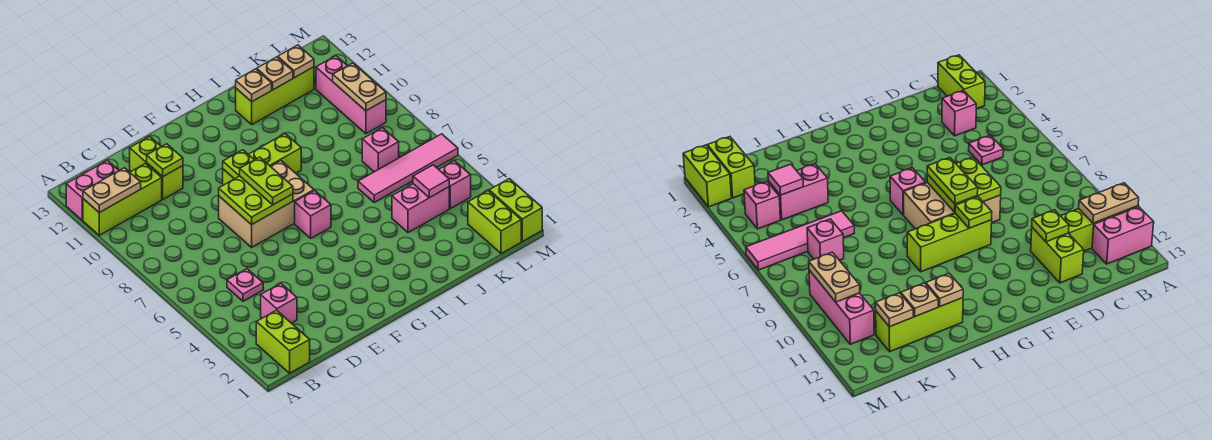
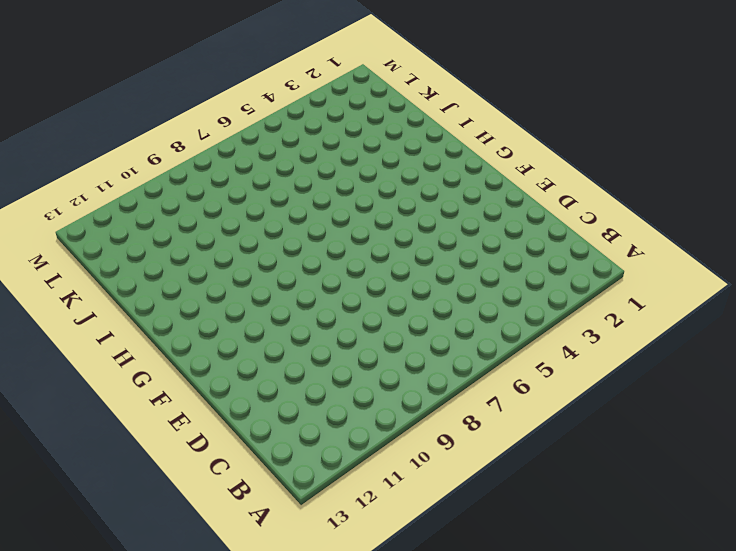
none -> lime 1x3 brick [83,164,162,235]
none -> pink 1x2 brick [66,161,119,220]
none -> lime 1x2 brick [256,310,310,373]

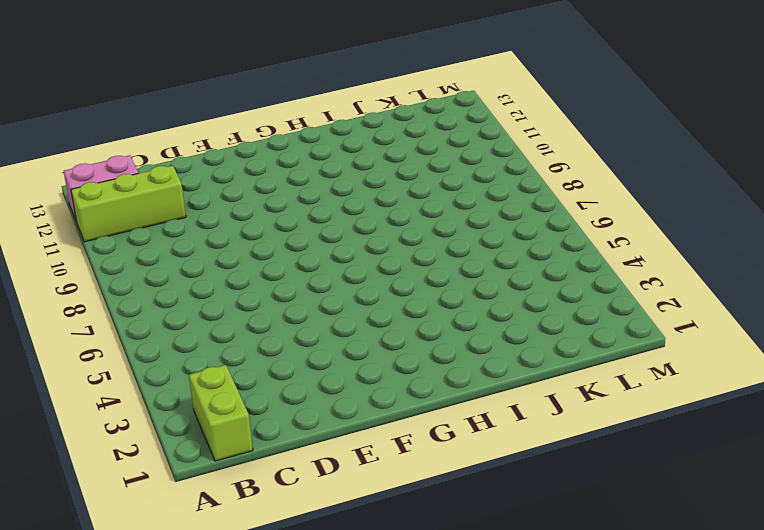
none -> pink 1x1 brick [261,283,297,323]
none -> pink 1x1 plate [227,269,263,301]
none -> lime 1x2 brick [130,137,183,199]

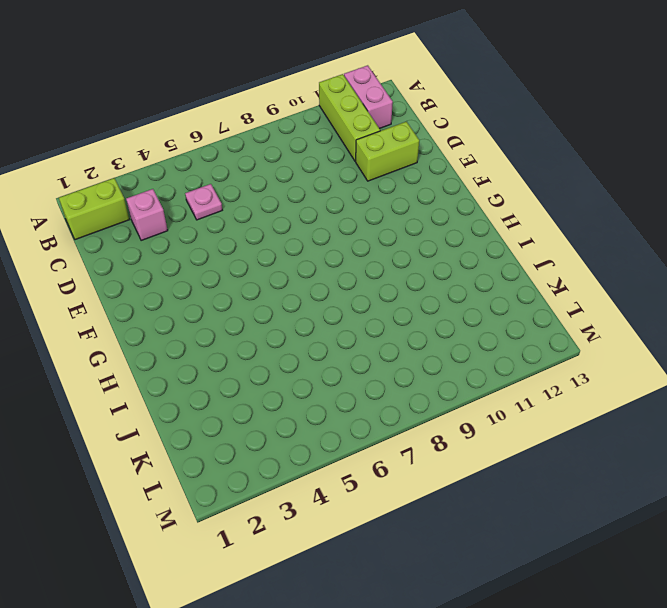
none -> tan 2x3 brick [219,161,314,247]
none -> lime 1x3 brick [223,134,301,185]
none -> pink 1x1 brick [295,191,331,238]

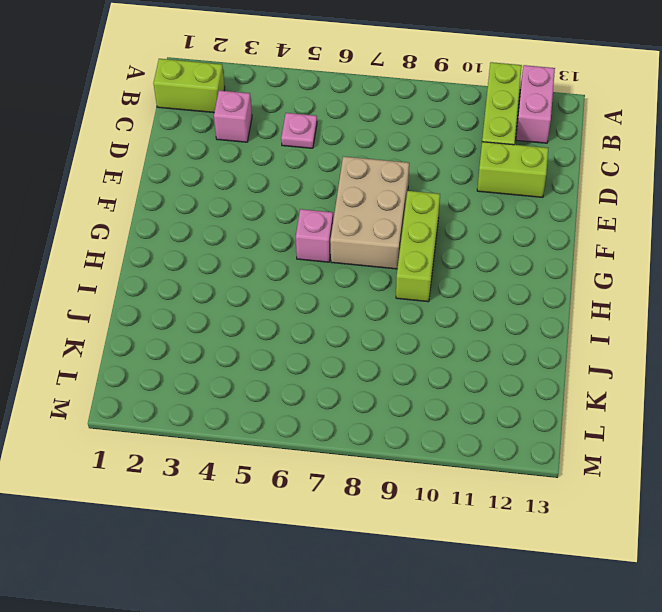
none -> lime 1x3 brick [236,67,314,124]
none -> pink 1x2 brick [392,184,449,233]
none -> pink 1x4 tile [358,134,458,202]

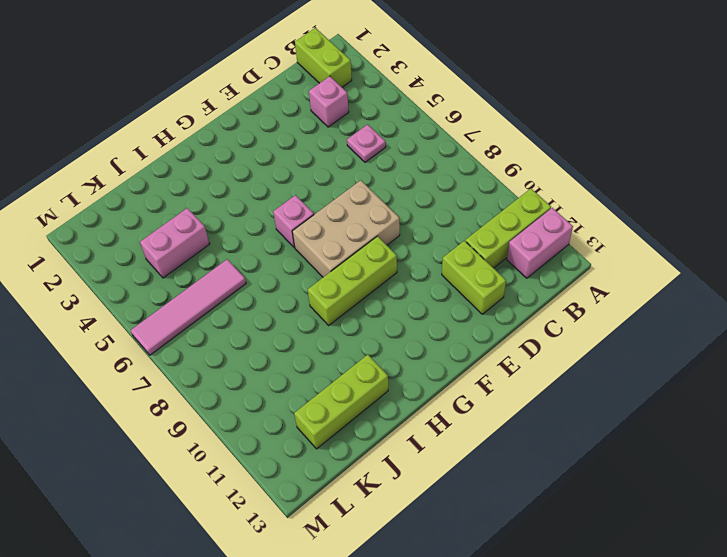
none -> pink 1x1 brick [362,128,399,172]
none -> lime 1x2 brick [468,191,521,254]
none -> pink 1x1 brick [439,161,471,209]

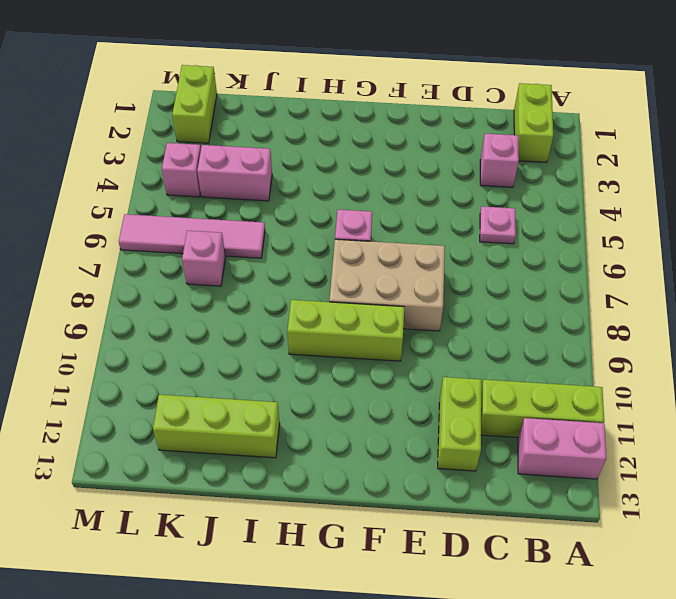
none -> pink 1x3 brick [316,56,386,134]
none -> lime 1x2 brick [489,179,542,241]
none -> tan 1x2 plate [83,168,141,213]

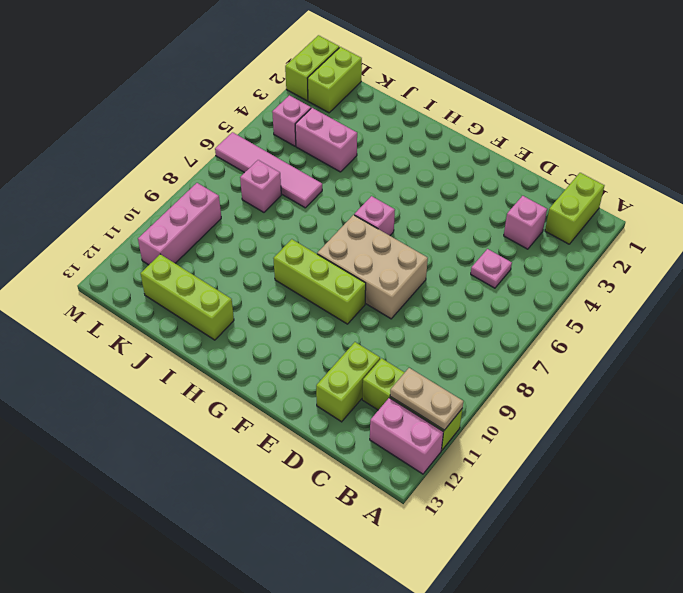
none -> lime 1x1 plate [147,144,183,177]
none -> lime 2x2 plate [219,176,293,225]
none -> lime 1x1 plate [223,150,254,179]

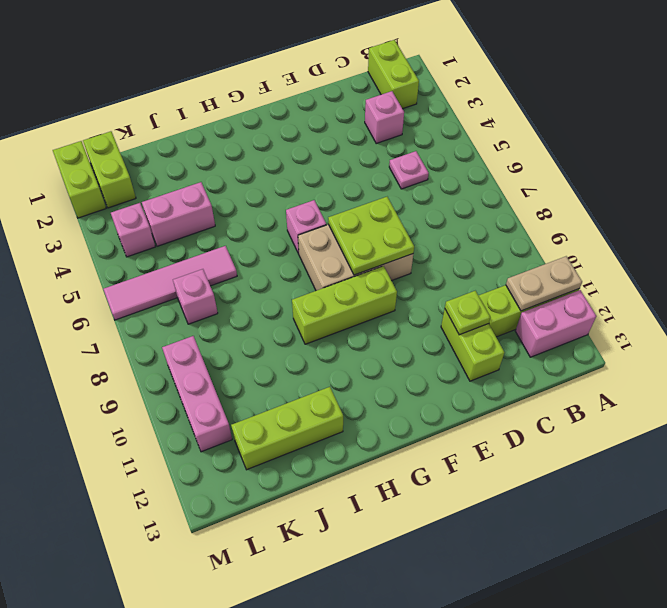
none -> lime 1x1 plate [223,150,254,179]
none -> tan 1x1 plate [236,69,272,102]
none -> tan 1x1 plate [257,57,293,90]

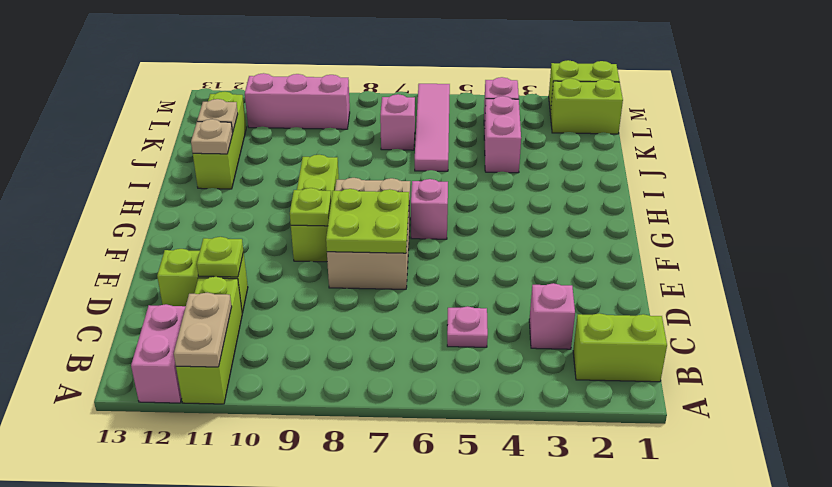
none -> pink 1x1 tile [413,165,449,198]
none -> tan 1x1 plate [278,45,314,78]
none -> tan 1x2 plate [333,63,386,111]

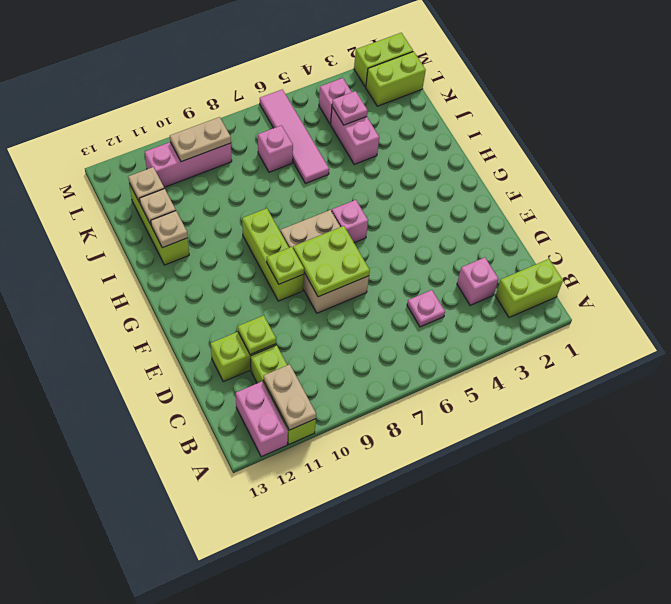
pink 1x1 plate [332,91,368,125] -> pink 1x1 tile [413,165,449,198]
none -> lime 1x2 plate [240,157,293,205]

